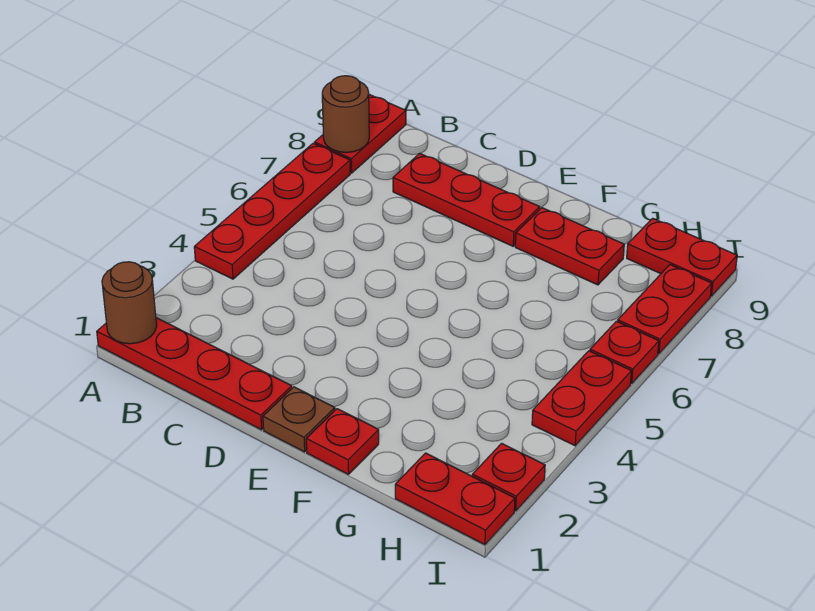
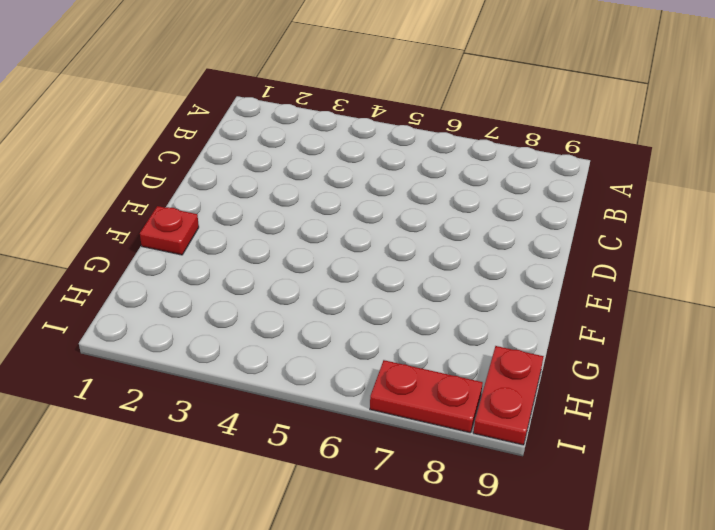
none -> red 1x4 plate [97,318,292,430]
none -> red 1x4 plate [194,143,350,279]
none -> red 1x2 plate [314,94,406,173]

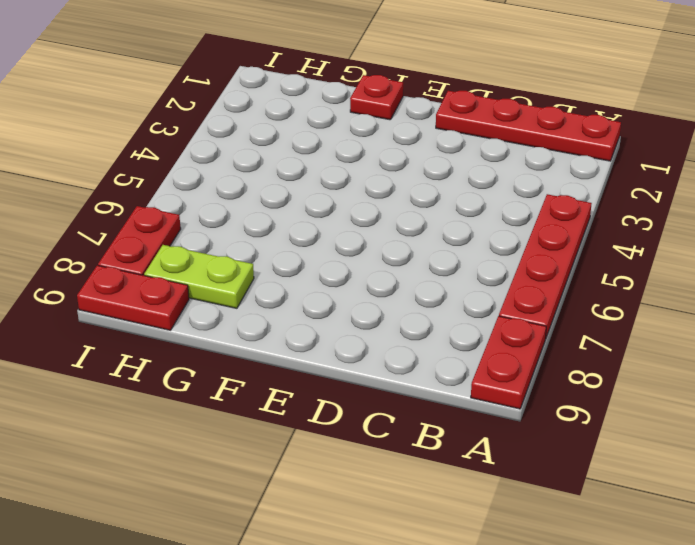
lime 1x2 plate [144,245,254,308] -> red 1x2 plate [515,208,624,285]
none -> red 1x3 plate [393,153,540,246]
none -> brown 1x1 plate [263,387,335,452]
none -> red 1x2 plate [395,453,515,545]

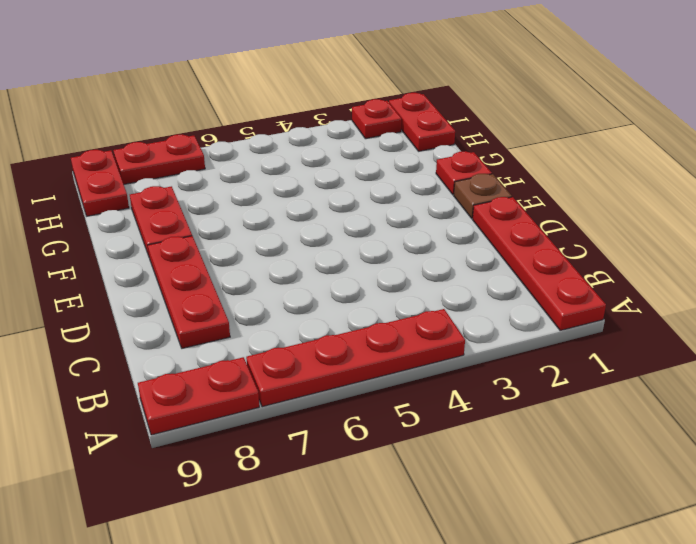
none -> red 1x2 plate [532,351,631,446]
none -> red 1x1 plate [590,321,659,384]
none -> brown 1x1 round brick [102,262,157,344]

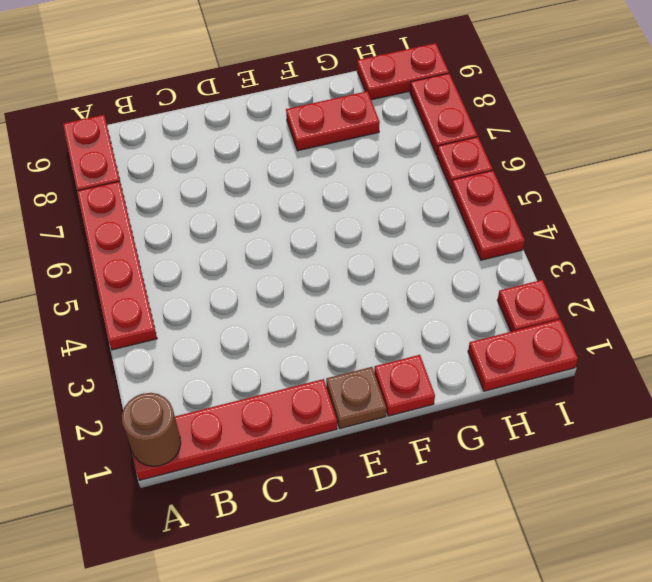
none -> red 1x3 plate [393,153,540,246]
none -> brown 1x1 round brick [322,76,369,153]

